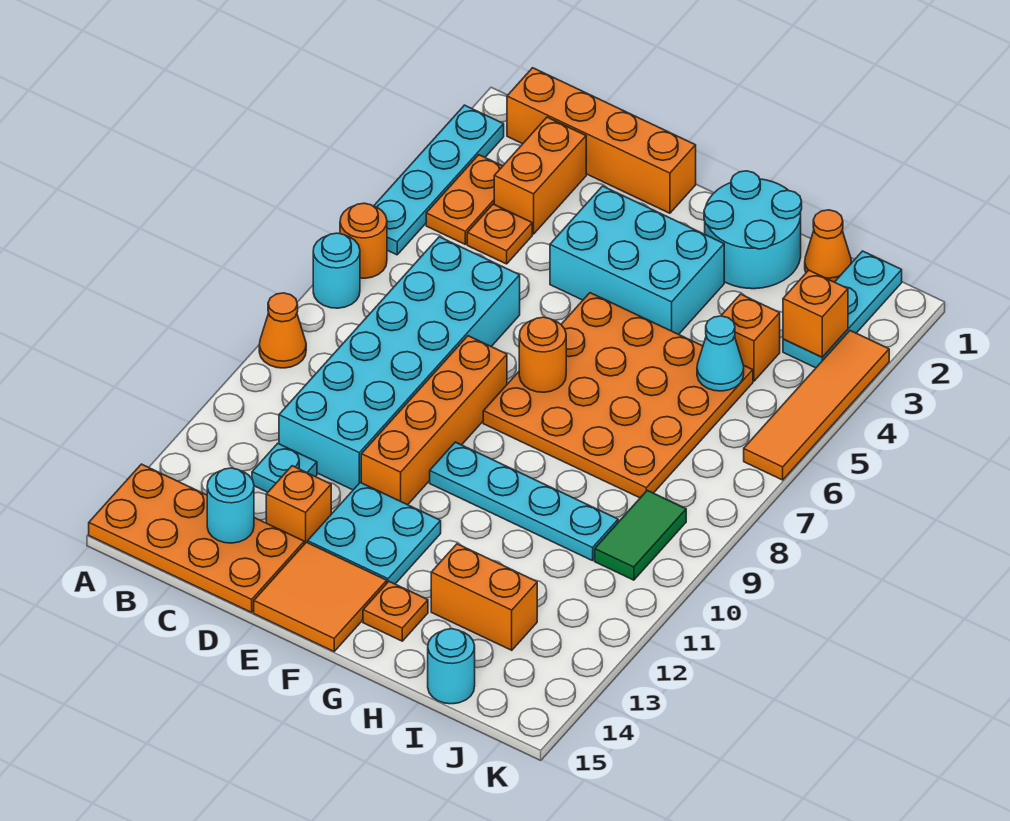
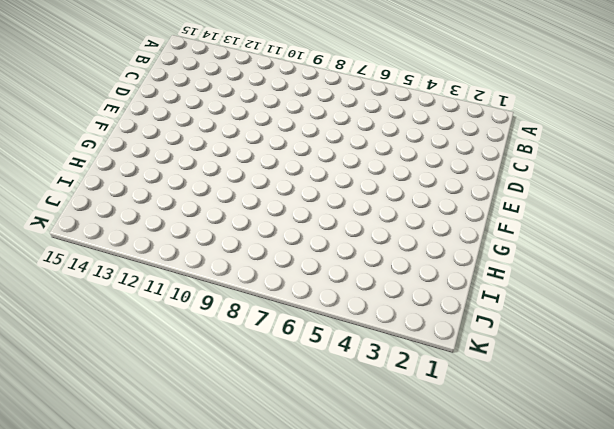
none -> cyan 1x4 plate [374,105,504,255]
none -> orange 1x1 round brick [340,203,387,278]
none -> cyan 1x1 round brick [313,233,360,308]
none -> orange 1x1 cone [259,293,306,368]

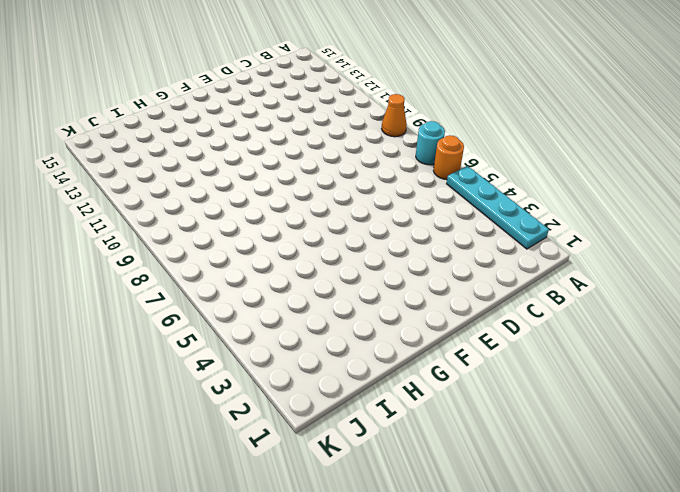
none -> orange 2x4 plate [89,464,304,612]
none -> orange 1x4 brick [507,68,696,213]
none -> orange 1x2 plate [426,155,502,244]
none -> orange 1x2 brick [494,117,586,234]

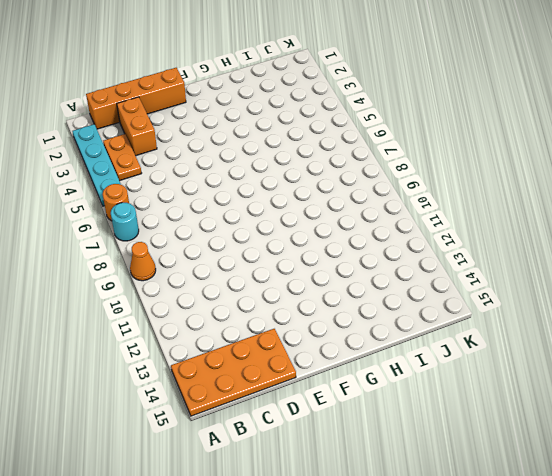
none -> orange 1x1 plate [467,204,532,264]
none -> cyan 2x6 brick [279,237,520,490]
none -> cyan 1x1 plate [252,444,317,492]
none -> orange 1x1 brick [266,466,331,544]

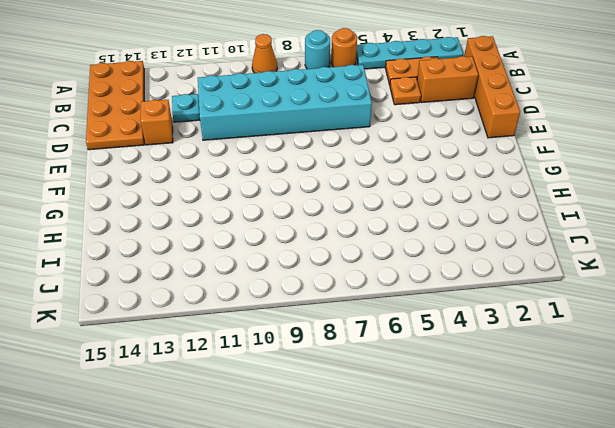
none -> cyan 2x3 brick [550,186,724,334]
none -> orange 1x4 brick [361,336,507,505]
none -> cyan 2x2 plate [308,482,441,584]
none -> orange 2x2 tile [254,542,387,651]

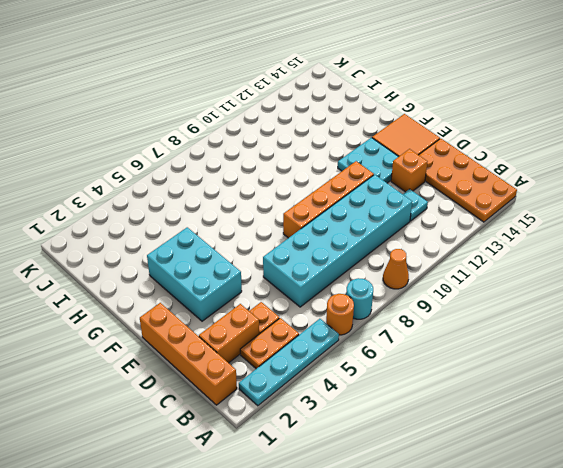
none -> orange 4x4 plate [483,293,753,498]
none -> cyan 1x4 plate [430,442,618,561]
none -> cyan 2x2 round brick [704,171,802,289]
none -> orange 1x1 plate [363,582,428,641]

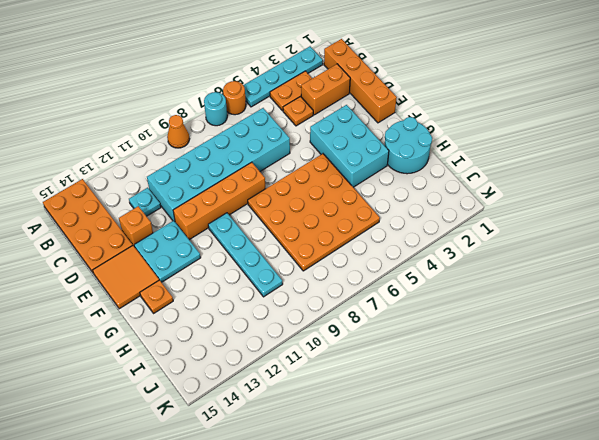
none -> orange 1x2 brick [431,544,537,650]
none -> orange 1x1 cone [805,210,852,282]
none -> orange 1x1 brick [721,294,780,381]
none -> cyan 1x1 round brick [428,629,475,704]

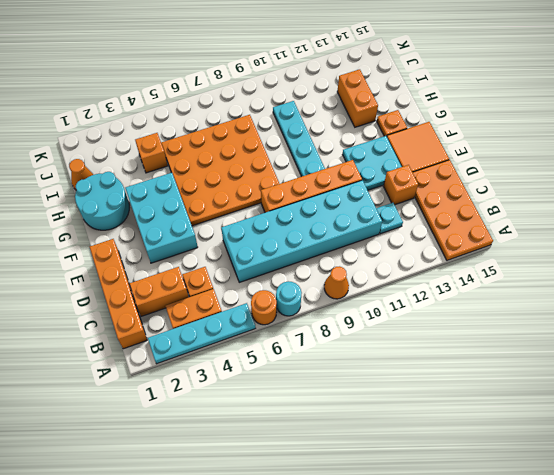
none -> cyan 1x1 round brick [428,629,475,704]
none -> cyan 1x3 plate [783,251,902,368]
none -> green 1x2 tile [595,490,686,580]
none -> orange 1x4 tile [744,331,889,480]

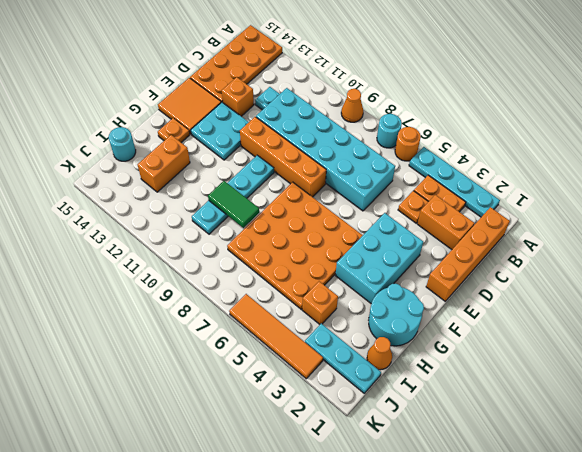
green 1x2 tile [208,181,259,228] -> green 1x2 tile moved to [595,490,686,580]
none -> cyan 1x1 round brick [207,468,254,543]
none -> orange 1x1 round brick [519,317,566,392]
none -> cyan 1x1 cone [697,316,744,391]
none -> orange 1x1 brick [783,270,848,357]

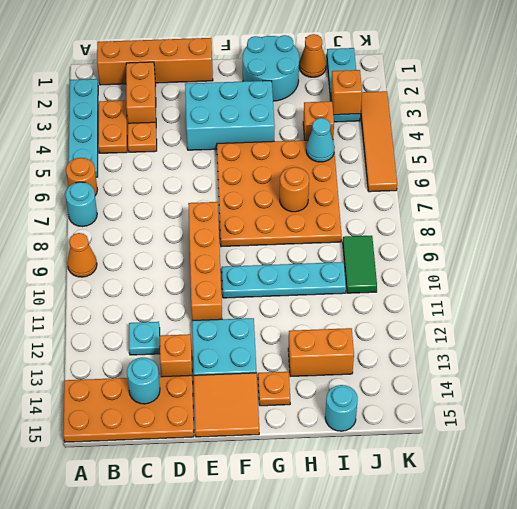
orange 1x1 round brick [280,167,309,212] -> orange 1x1 round brick moved to [519,317,566,392]
none -> cyan 2x6 brick [279,237,520,490]

